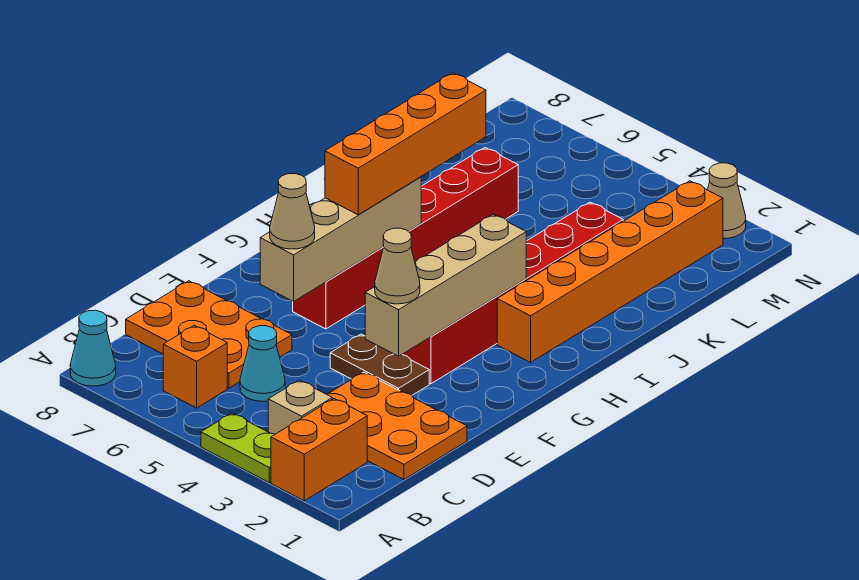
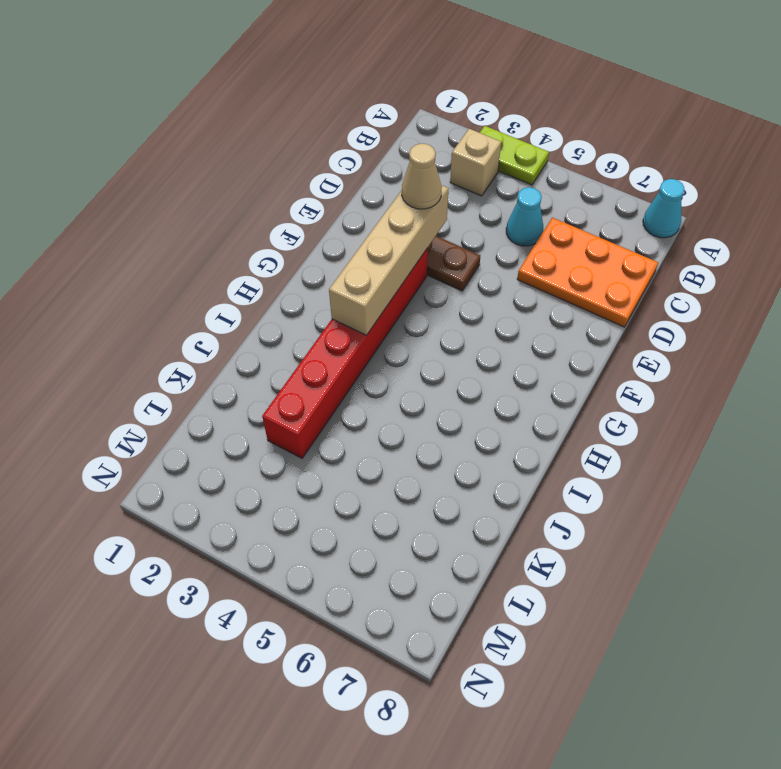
none -> orange 1x2 brick [271,399,367,501]
none -> orange 1x1 brick [163,326,227,408]
none -> orange 2x3 plate [327,372,467,479]

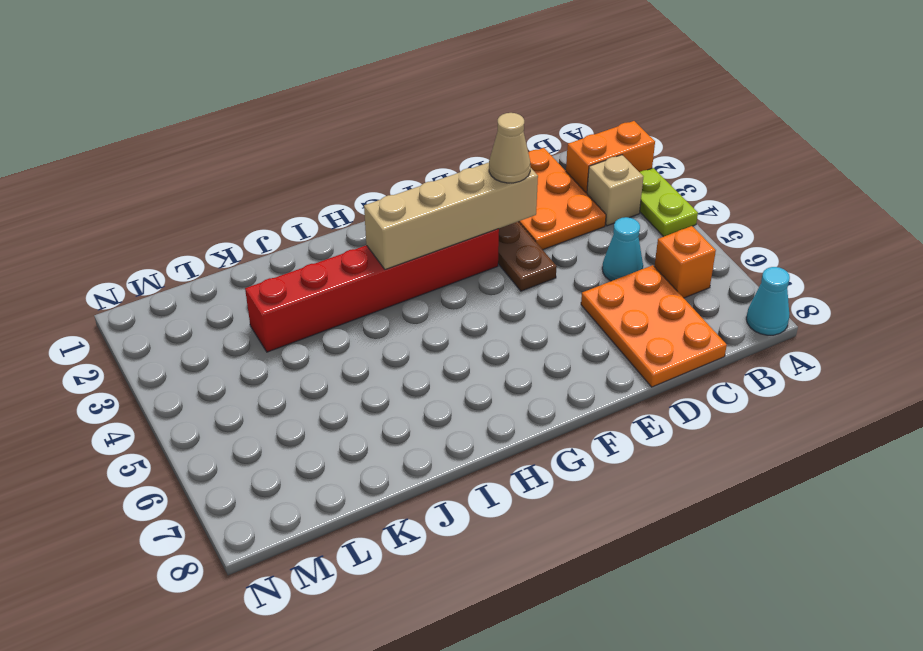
none -> red 1x6 brick [293,148,518,329]
none -> orange 1x6 brick [497,181,723,362]
none -> tan 1x1 cone [708,163,746,239]

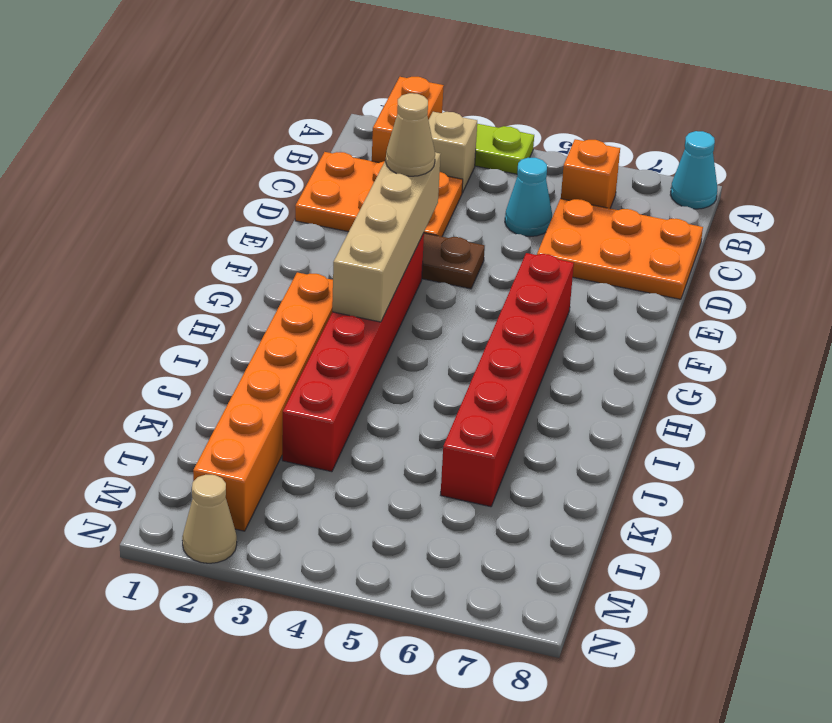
none -> tan 1x4 brick [260,177,421,302]
none -> tan 1x1 cone [270,174,315,249]
none -> orange 1x4 brick [325,73,486,215]

